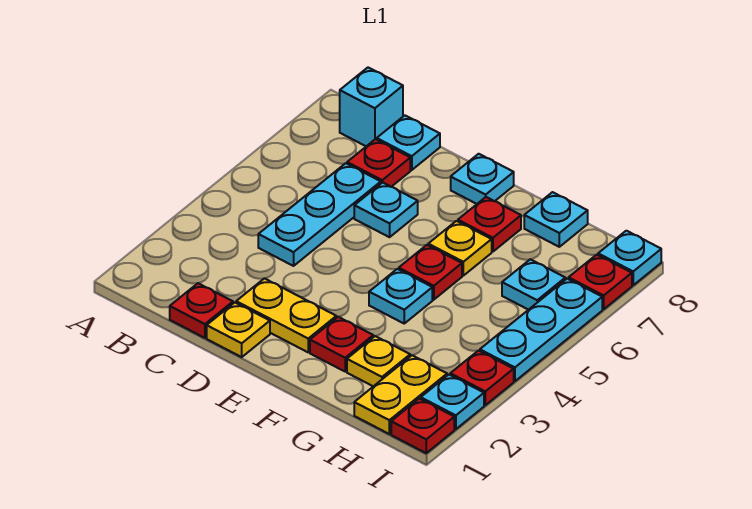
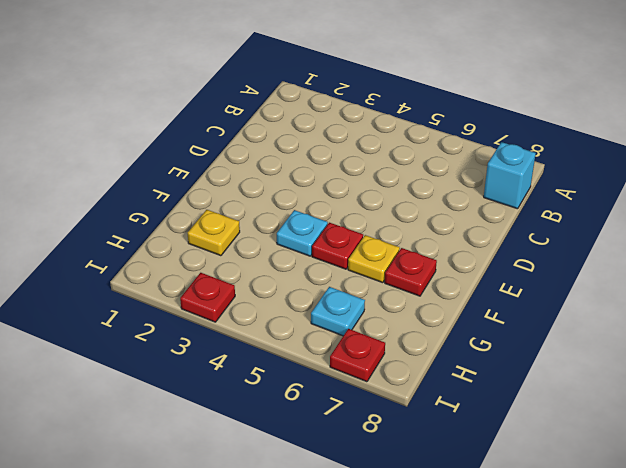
none -> red 1x1 plate [170,283,233,338]
none -> cyan 1x3 plate [258,163,381,266]
none -> red 1x1 plate [347,139,410,187]

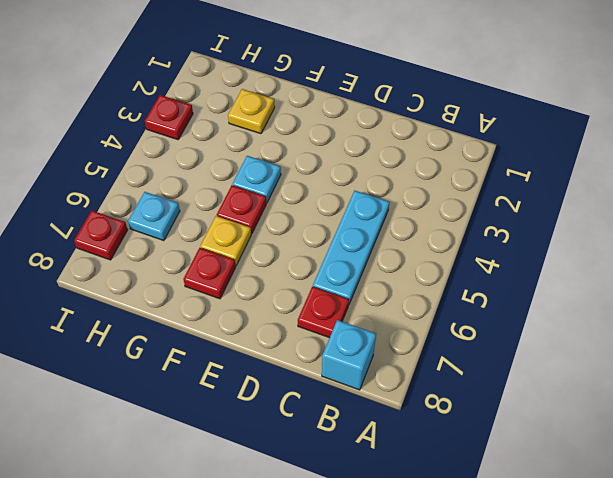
none -> red 1x1 plate [170,283,233,338]
none -> cyan 1x1 plate [377,115,440,170]
none -> yellow 1x1 plate [207,303,270,357]

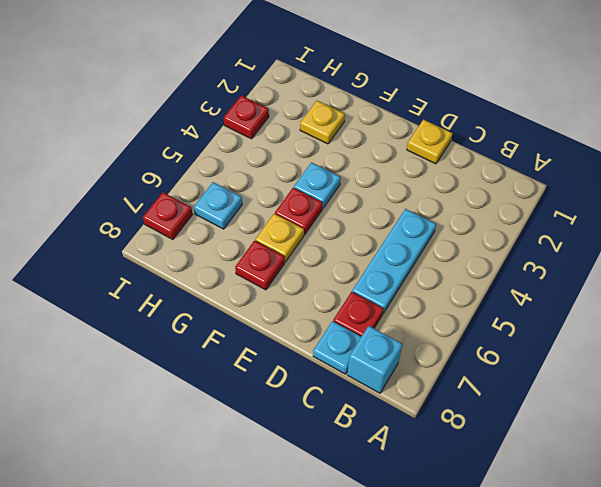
none -> red 1x1 plate [170,283,233,338]
none -> yellow 1x2 plate [236,278,336,352]
none -> cyan 1x1 plate [354,182,418,237]

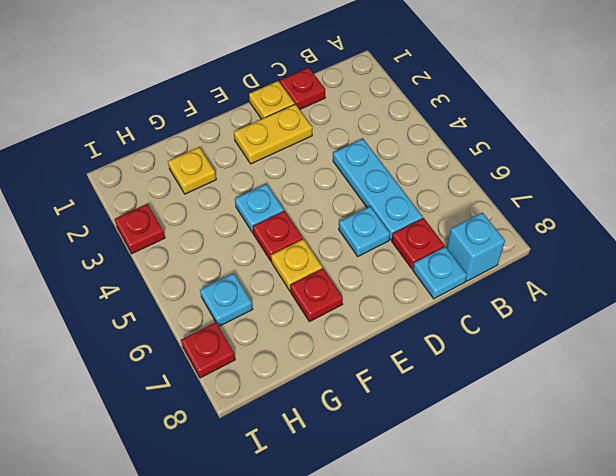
none -> cyan 1x1 plate [451,154,514,204]
none -> red 1x1 plate [310,317,373,371]
none -> cyan 1x1 plate [524,192,588,247]

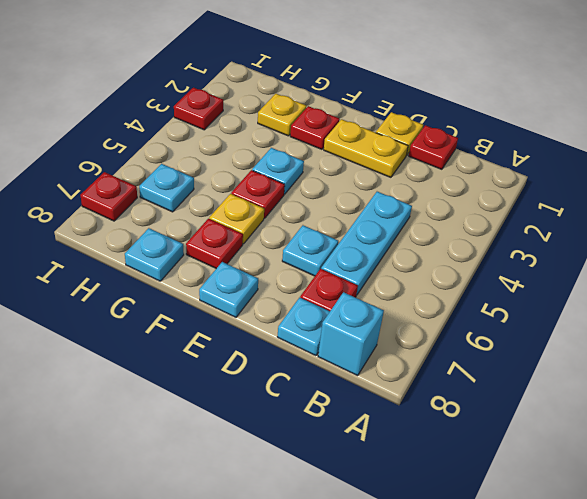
none -> yellow 1x2 plate [354,355,447,434]
none -> red 1x1 plate [391,399,454,453]
none -> cyan 1x1 plate [421,375,484,429]

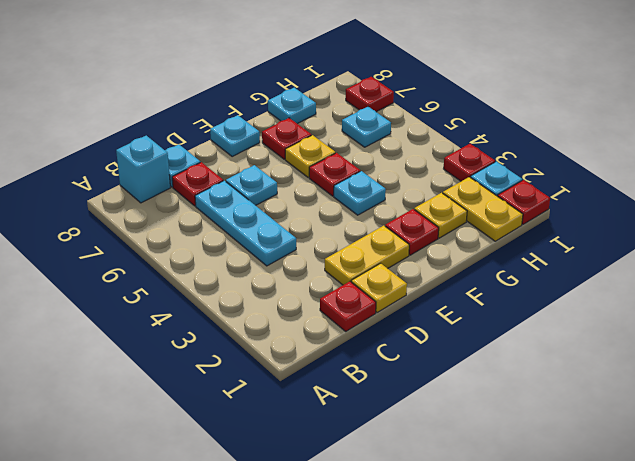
none -> cyan 1x3 plate [480,278,602,381]
none -> cyan 1x1 plate [598,231,661,285]

